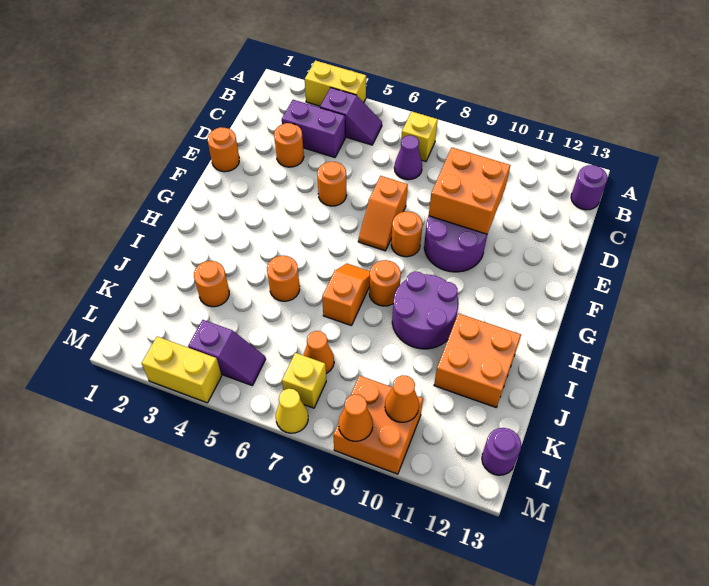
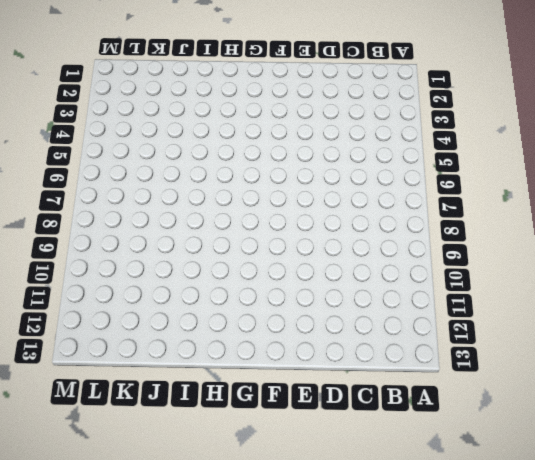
none -> yellow 1x2 brick [305,60,366,106]
none -> purple 1x2 slope [320,88,382,145]
none -> yellow 1x1 brick [401,111,438,161]

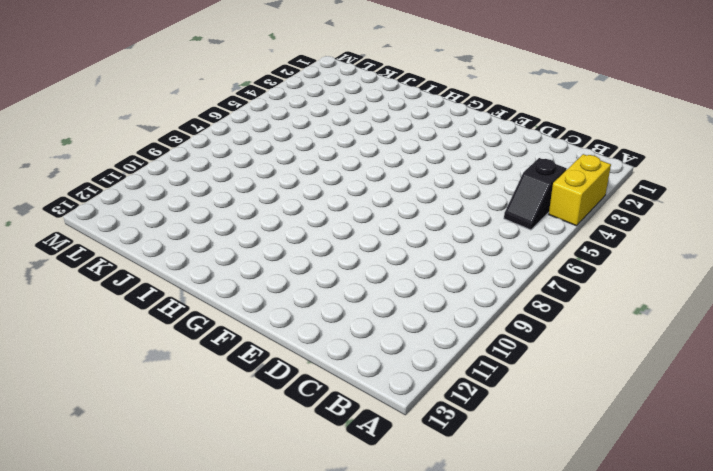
black 1x2 slope [504,158,567,230] -> purple 1x2 slope [320,88,382,145]
none -> yellow 1x1 brick [401,111,438,161]
none -> purple 1x1 round brick [571,165,608,210]
none -> purple 1x2 brick [282,100,345,158]

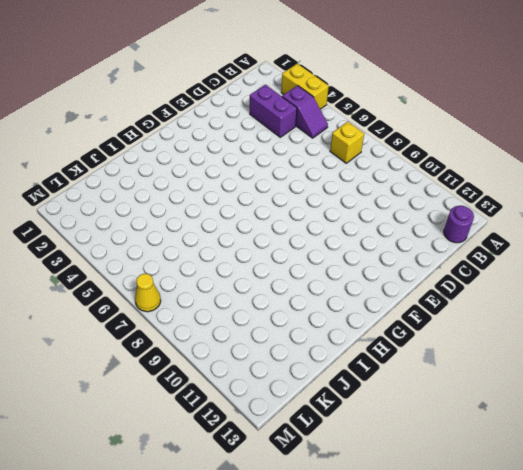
none -> purple 1x1 cone [394,135,422,180]
none -> orange 1x1 round brick [274,123,304,167]
none -> orange 1x1 round brick [208,127,239,172]

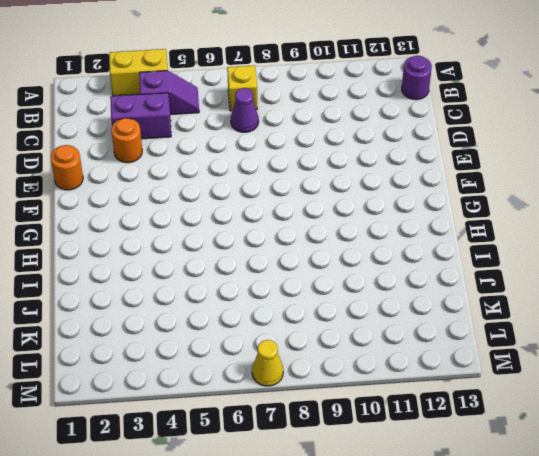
none -> orange 1x1 round brick [317,162,347,206]
none -> orange 1x2 slope [358,176,408,251]
none -> purple 2x2 round brick [424,216,487,272]

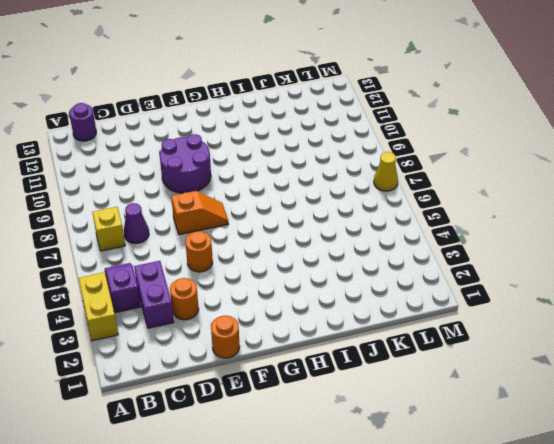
none -> orange 1x1 round brick [391,211,422,257]
none -> orange 1x2 slope [322,263,370,326]
none -> orange 1x1 round brick [369,260,401,306]

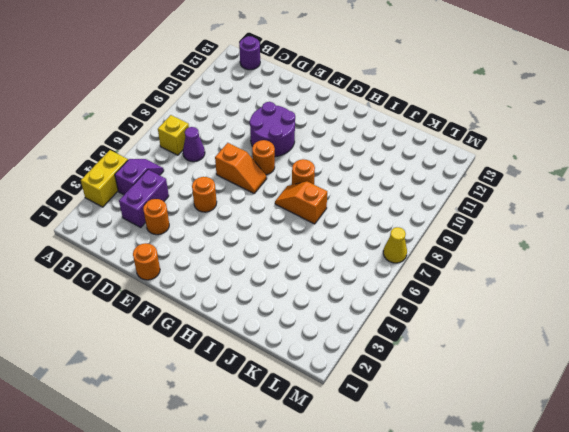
none -> purple 2x2 round brick [392,272,459,349]
none -> orange 1x1 round brick [267,256,300,301]
none -> orange 2x2 brick [434,314,521,407]

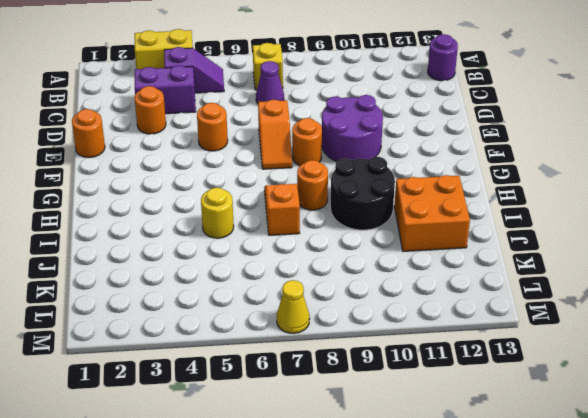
black 2x2 round brick [330,157,395,230] -> purple 2x2 round brick [392,272,459,349]
yellow 1x1 round brick [201,188,234,238] -> orange 1x1 round brick [267,256,300,301]
none -> orange 1x1 round brick [194,261,229,307]
none -> orange 1x1 cone [303,331,334,374]
none -> purple 1x2 slope [188,320,266,385]

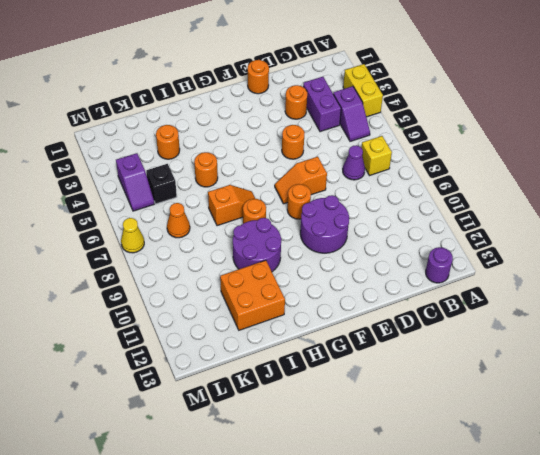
black 1x1 brick [146,164,177,204] -> none
none -> yellow 1x1 brick [282,353,326,408]
none -> orange 2x2 brick [333,376,423,474]
none -> purple 1x1 round brick [482,428,521,475]

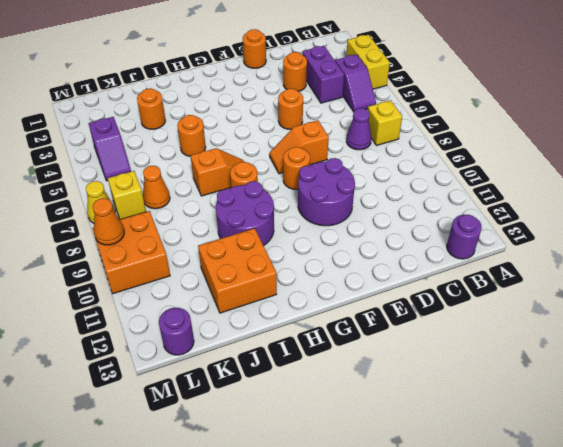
none -> yellow 1x2 brick [142,337,222,403]
none -> orange 2x2 brick [429,147,510,234]
none -> orange 1x1 cone [385,375,419,422]

